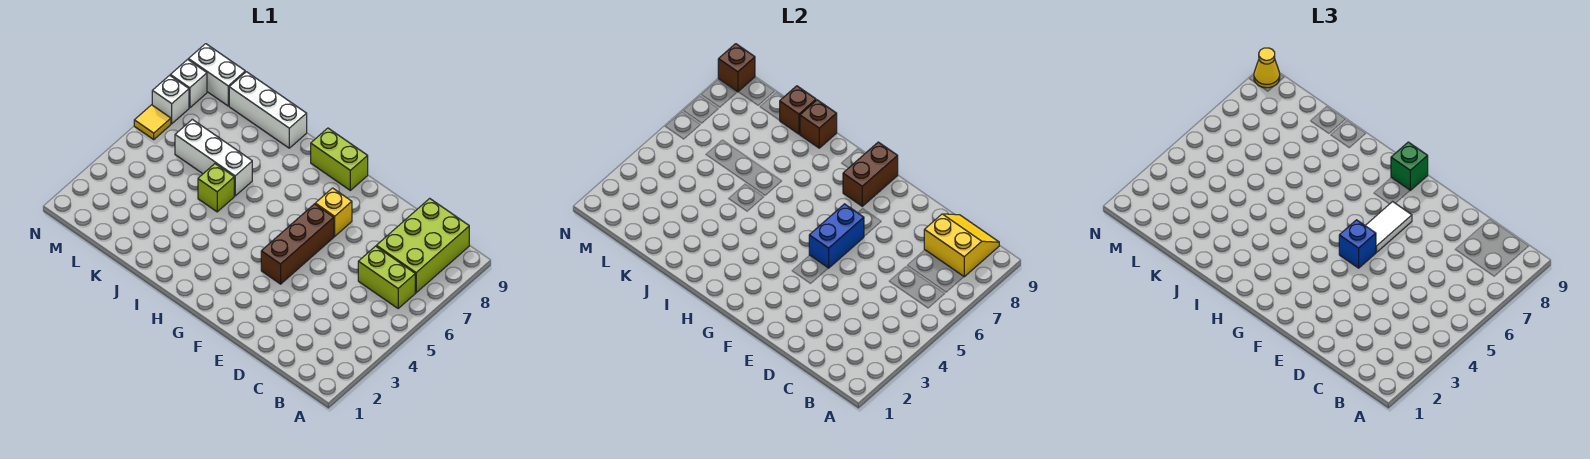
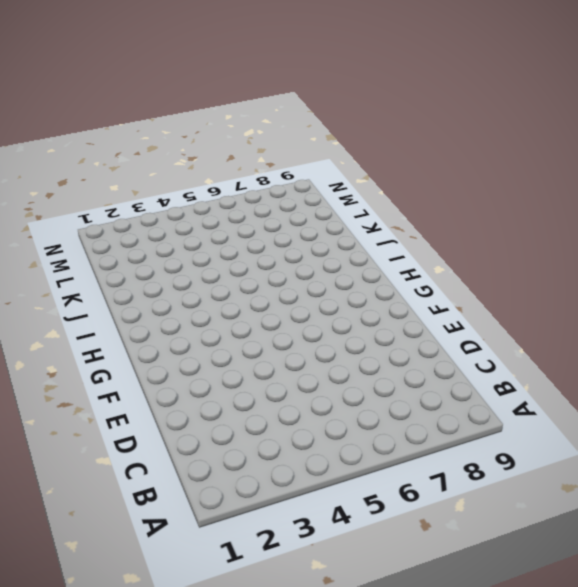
none -> lime 1x2 brick [358,246,415,308]
none -> lime 2x3 brick [376,198,469,293]
none -> brown 1x3 brick [261,204,334,284]

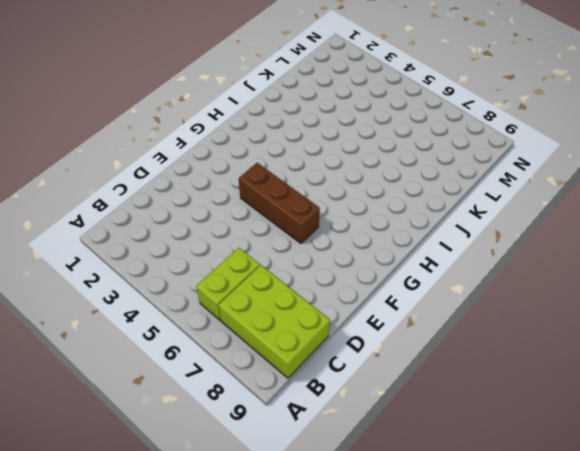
none -> yellow 1x1 brick [315,188,352,236]
none -> lime 1x2 brick [311,128,368,190]
none -> lime 1x1 brick [198,164,234,212]

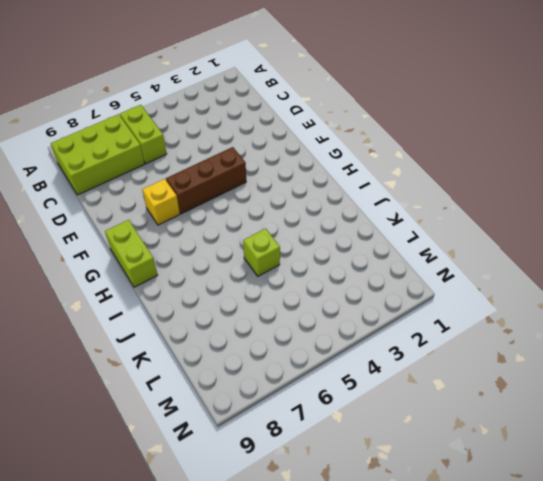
none -> white 1x3 brick [175,119,252,196]
none -> white 1x3 brick [229,72,307,148]
none -> white 1x2 brick [188,44,245,106]

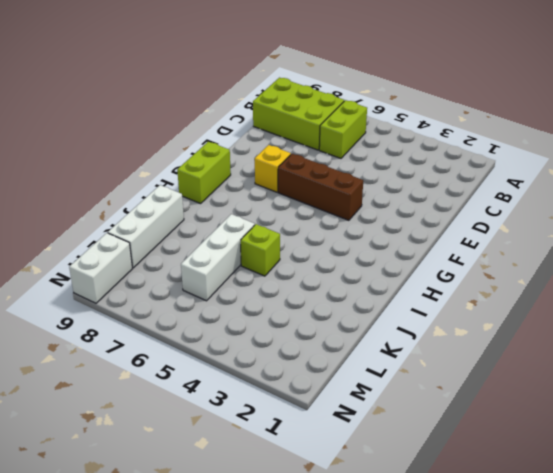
none -> yellow 1x1 tile [134,105,171,139]
none -> white 1x1 brick [152,75,189,124]
none -> white 1x1 brick [170,59,207,108]

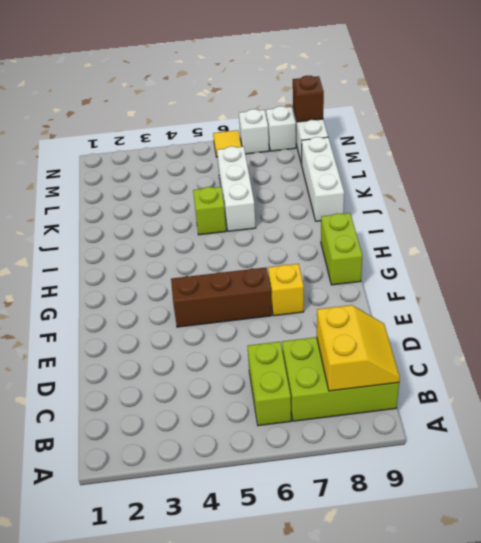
none -> blue 1x2 brick [809,204,864,268]
none -> brown 1x2 brick [843,142,898,206]
none -> brown 1x1 brick [800,100,837,148]

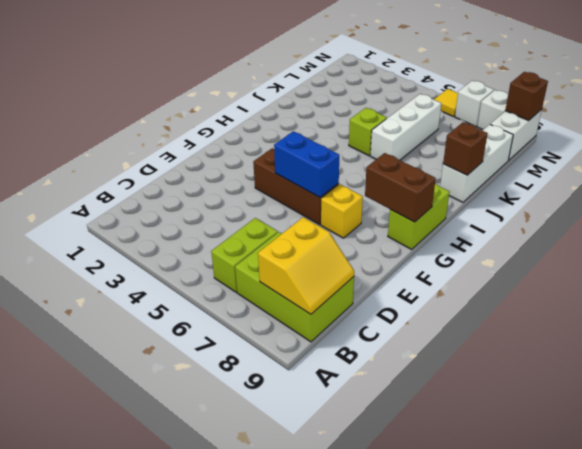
none -> brown 1x1 brick [780,86,816,134]
none -> blue 1x1 brick [1339,220,1376,268]
none -> white 1x2 tile [1365,202,1412,252]

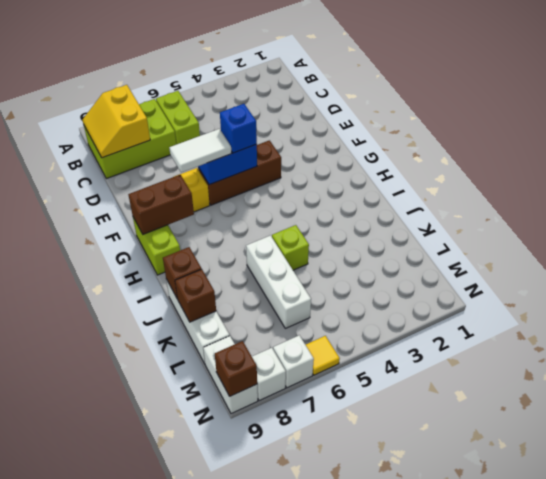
none -> green 1x1 brick [1391,142,1428,190]
none -> yellow 1x1 cone [1254,48,1280,88]

